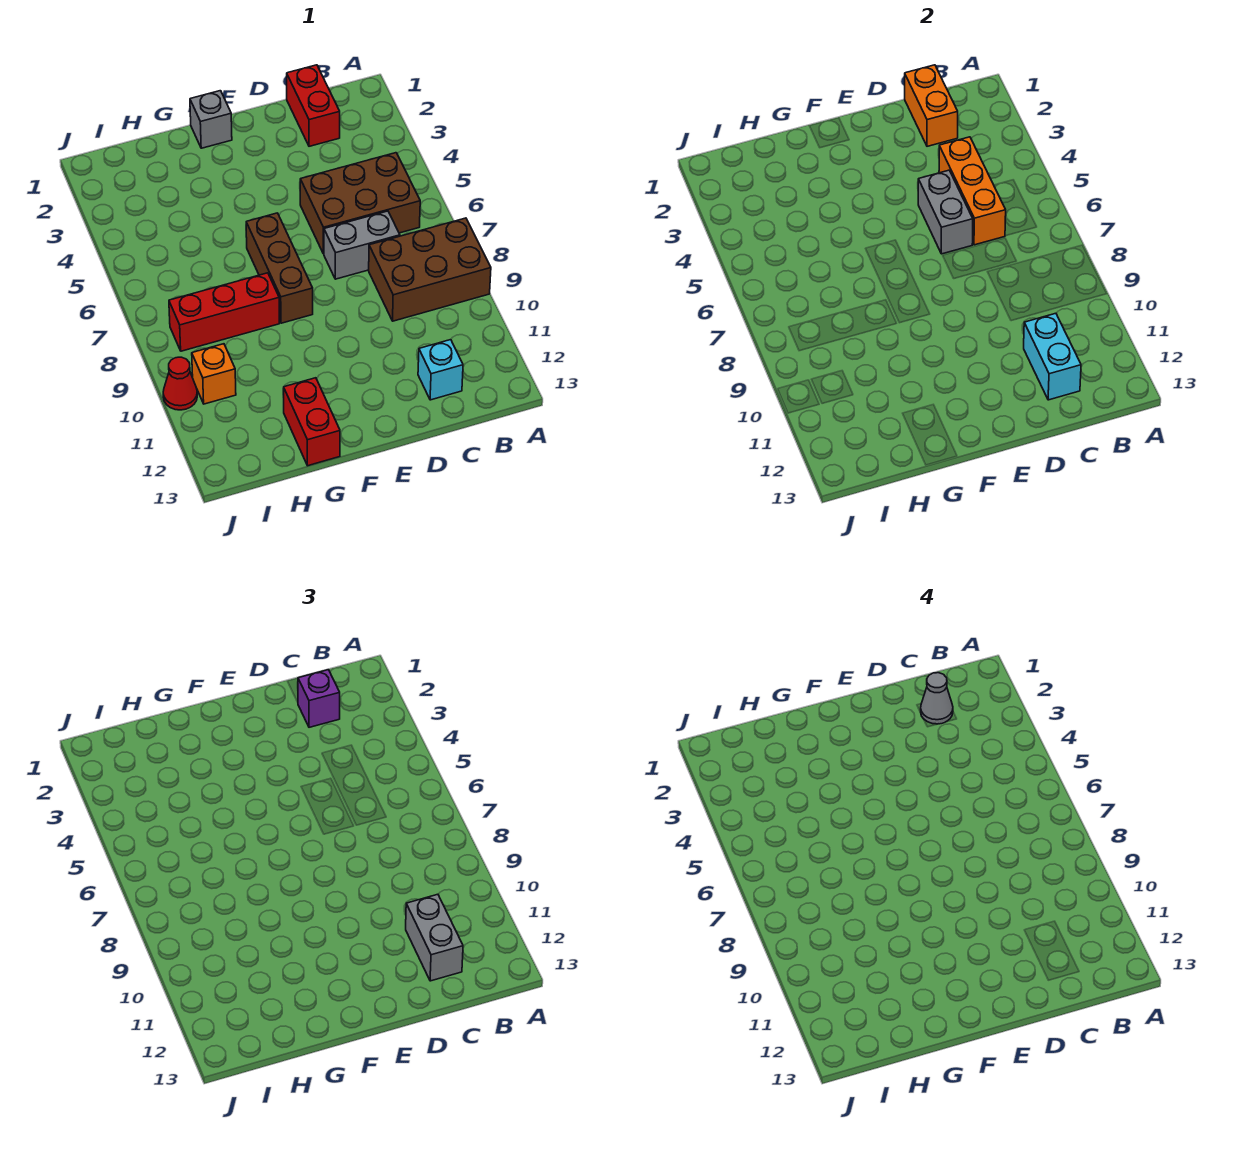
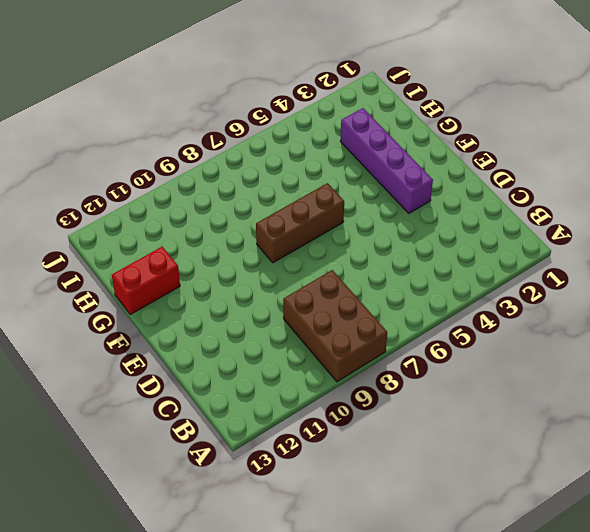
purple 1x4 brick [340,108,433,213] -> none
none -> brown 2x3 brick [300,153,420,254]
none -> red 1x2 brick [287,65,340,146]
none -> grey 1x2 brick [324,211,400,279]

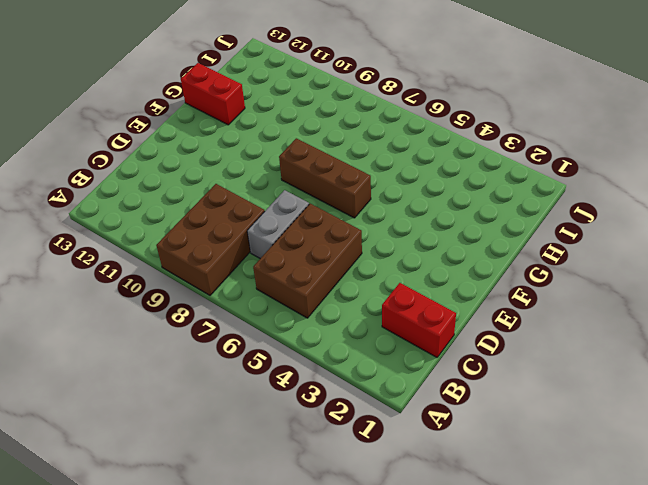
none -> cyan 1x1 brick [418,340,463,400]
none -> grey 1x1 brick [190,91,232,148]
none -> red 1x3 brick [169,273,279,351]

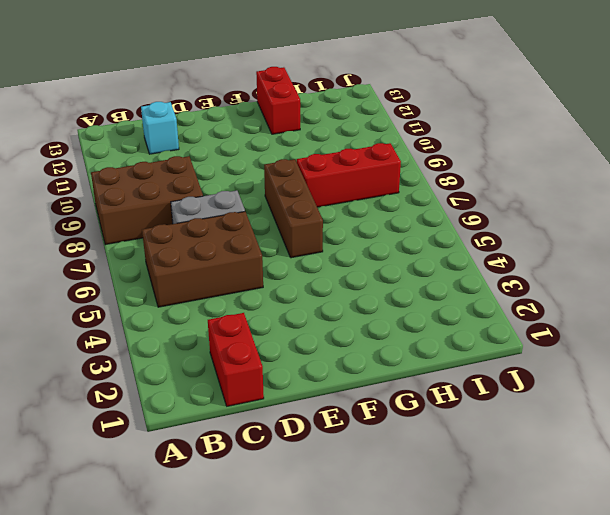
none -> grey 1x1 brick [190,91,232,148]
none -> orange 1x1 brick [192,344,236,404]
none -> red 1x1 cone [163,357,197,410]

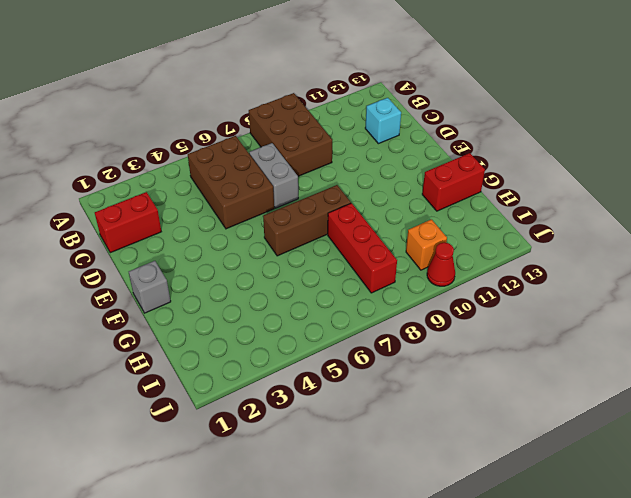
none -> orange 1x2 brick [905,65,958,146]
none -> orange 1x3 brick [939,137,1006,245]
none -> cyan 1x2 brick [1024,313,1081,400]

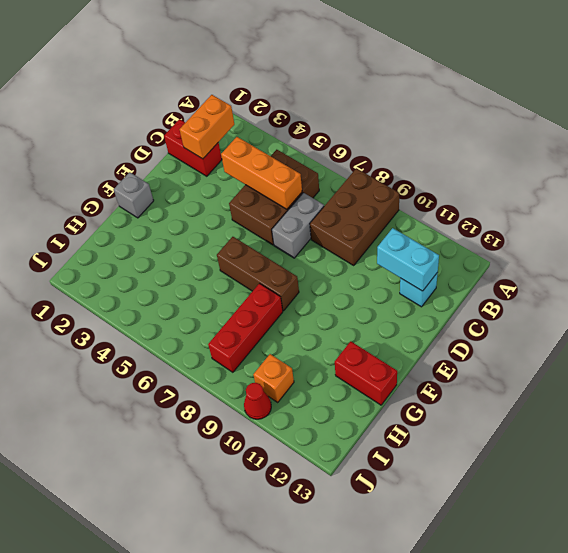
orange 1x2 brick [180,95,234,159] -> orange 1x2 brick turned to [905,65,958,146]
none -> grey 1x2 brick [918,170,973,254]
none -> purple 1x1 brick [298,670,340,727]
none -> grey 1x2 brick [406,894,463,981]

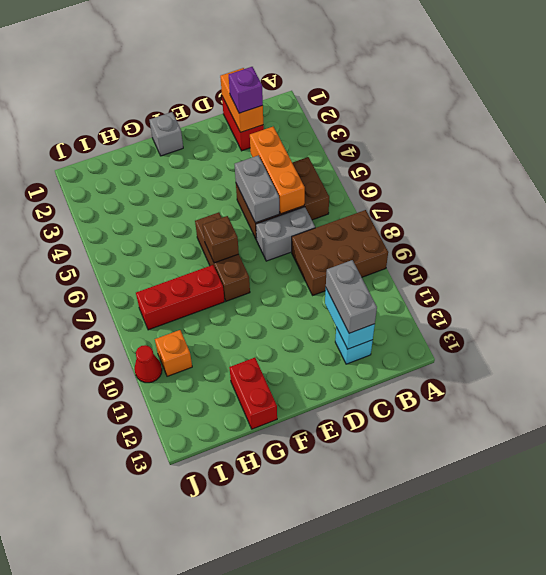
brown 1x1 brick [203,216,239,263] -> none
none -> grey 1x1 cone [921,673,953,724]

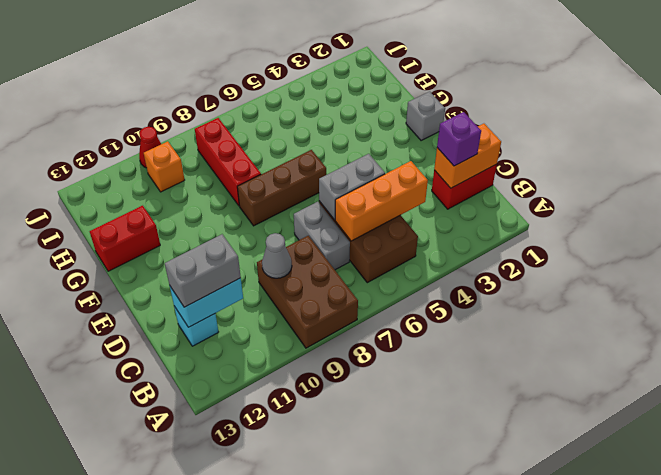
grey 1x1 cone [262,233,292,278] -> grey 1x1 cone moved to [921,673,953,724]

